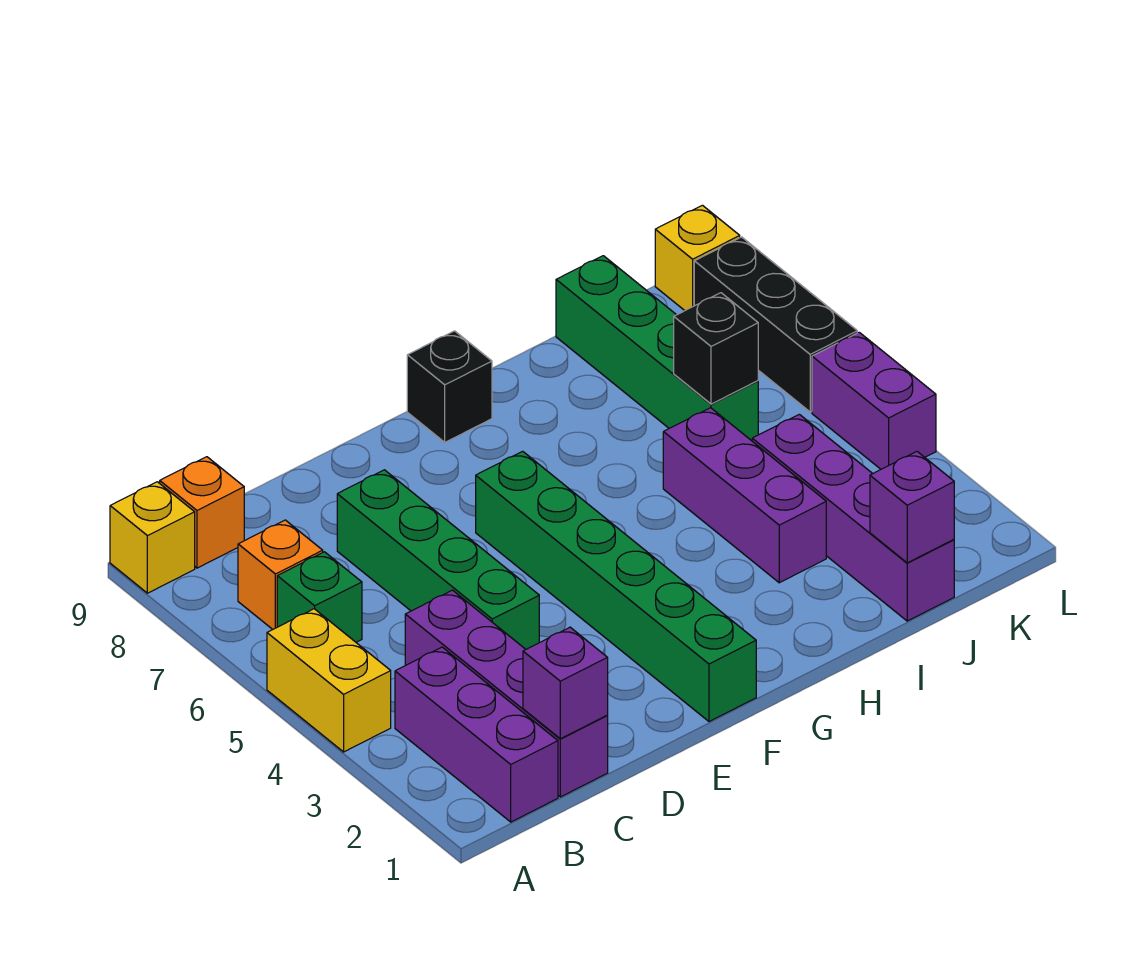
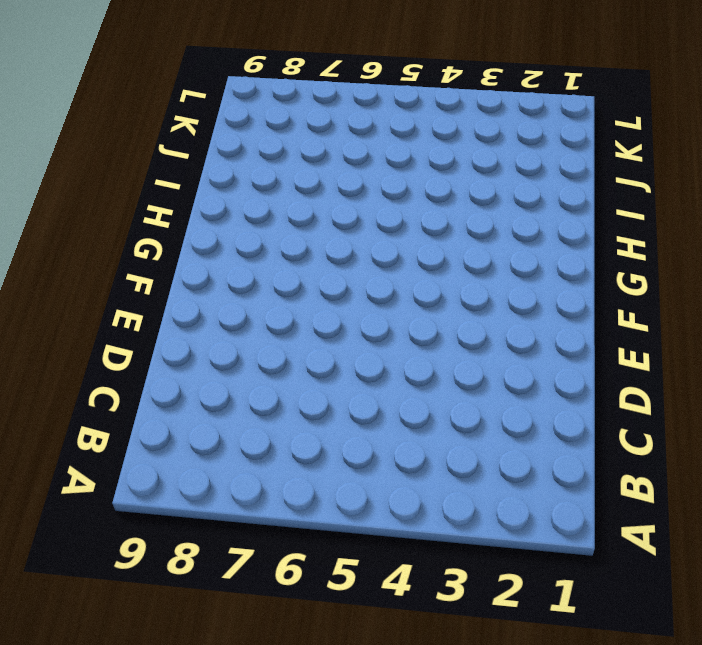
none -> yellow 1x2 brick [267,609,391,752]
none -> yellow 1x1 brick [110,482,195,593]
none -> purple 1x3 brick [395,647,558,822]

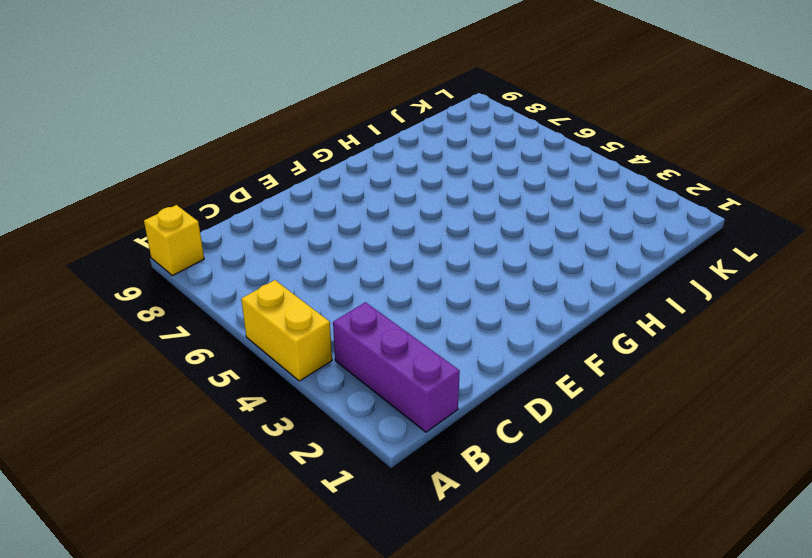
none -> green 1x1 brick [277,552,362,642]
none -> orange 1x1 brick [238,520,323,629]
none -> orange 1x1 brick [160,457,244,568]

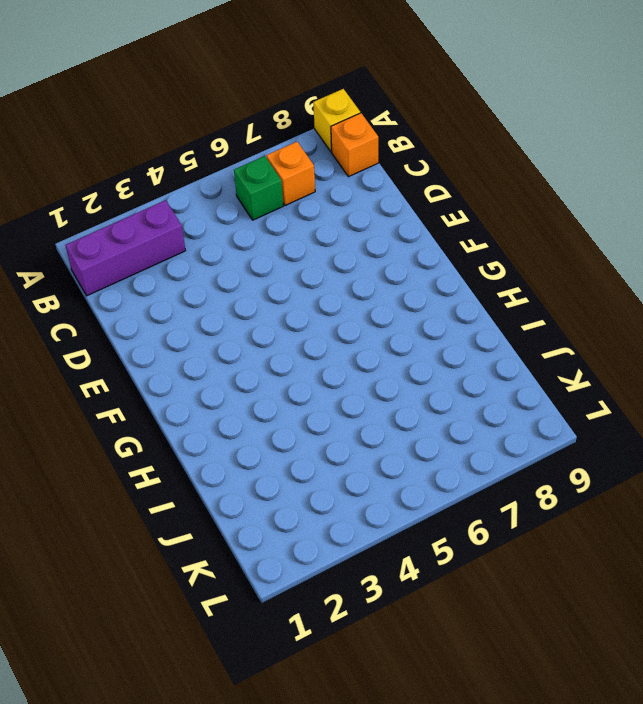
none -> yellow 1x2 brick [267,609,391,752]
none -> purple 1x4 brick [405,590,608,797]
none -> green 1x4 brick [337,470,539,649]

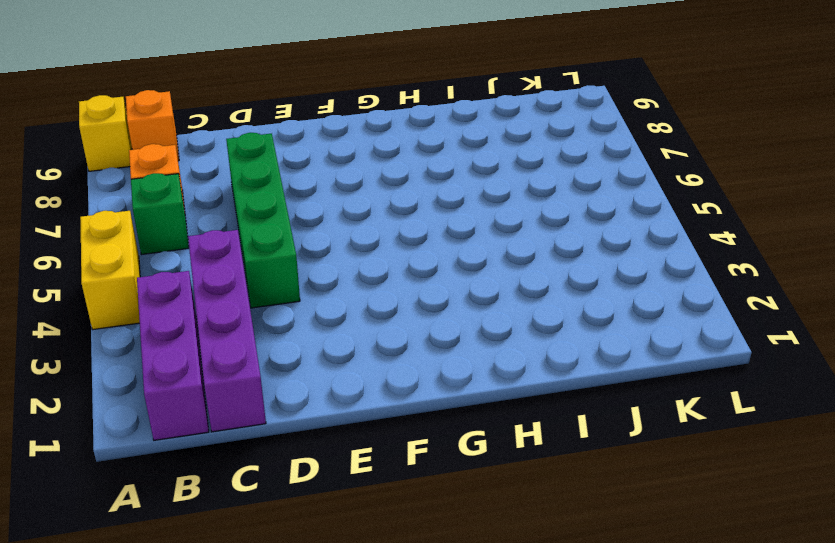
none -> green 1x6 brick [476,451,756,722]
none -> black 1x1 brick [407,331,492,442]
none -> purple 1x3 brick [663,408,826,583]

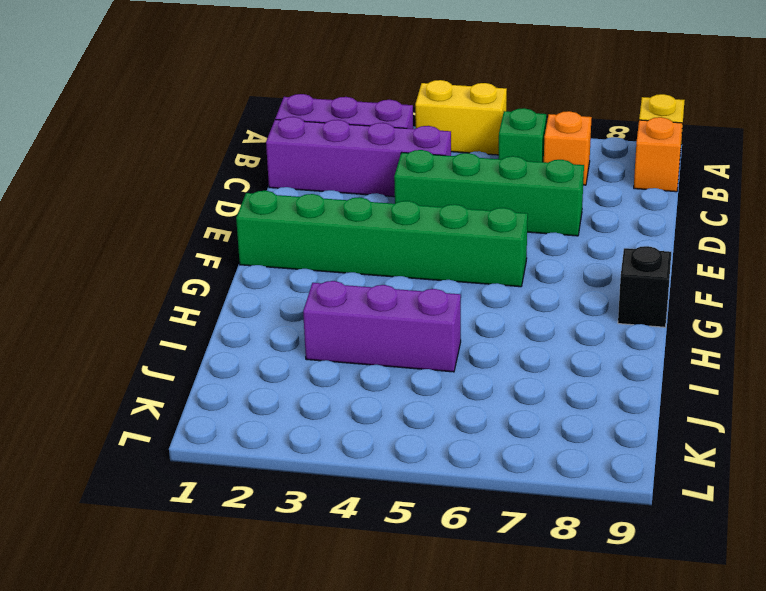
none -> purple 1x4 brick [752,414,954,621]
none -> green 1x4 brick [556,256,758,441]
none -> purple 1x2 brick [812,332,936,469]

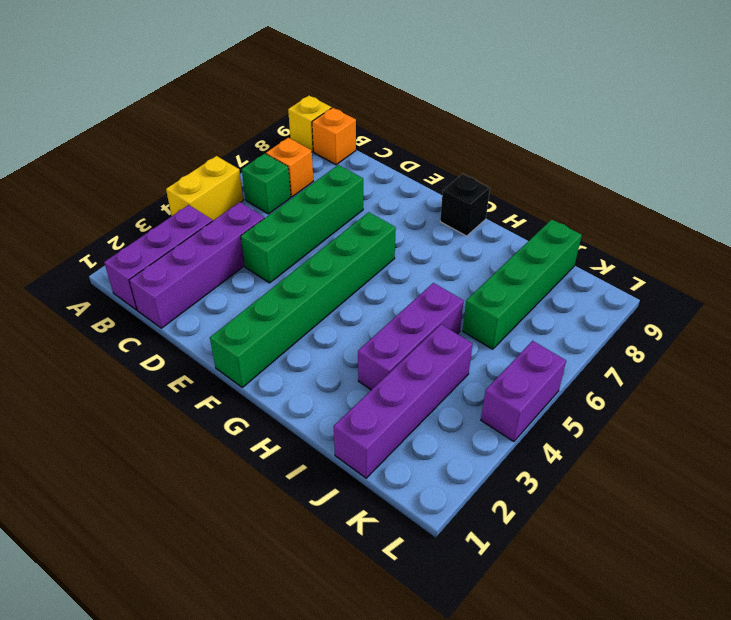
none -> black 1x3 brick [694,237,857,412]
none -> yellow 1x1 brick [655,205,740,310]
none -> purple 1x1 brick [523,627,608,739]

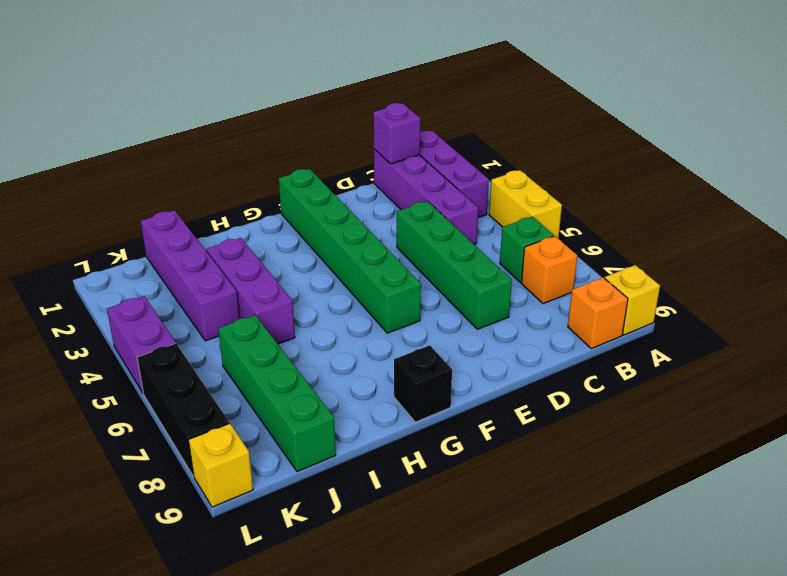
none -> purple 1x1 brick [870,452,954,563]
none -> black 1x1 brick [674,293,758,404]

